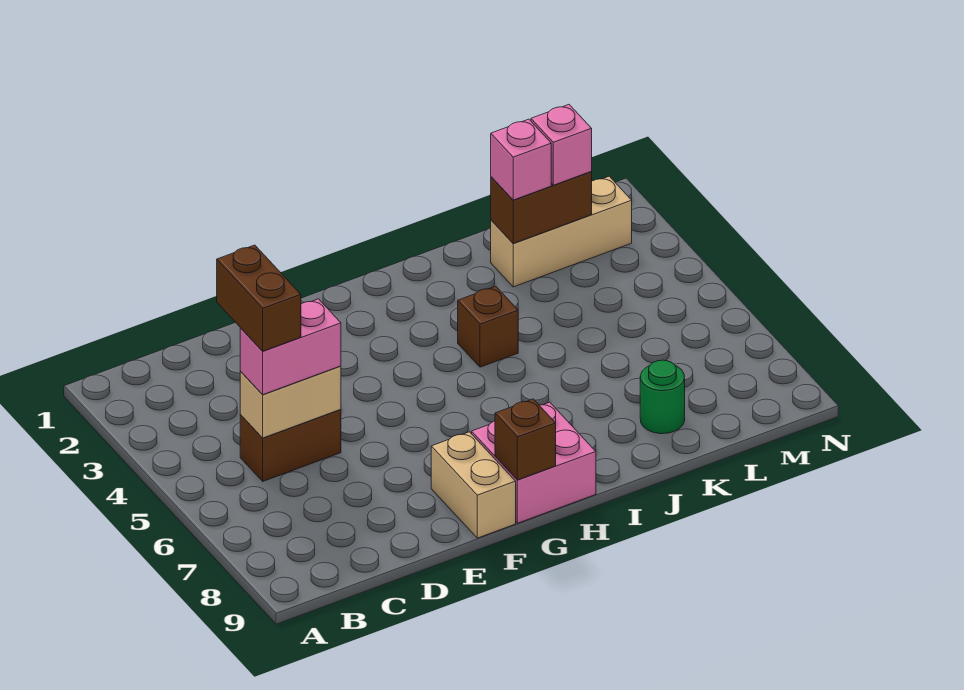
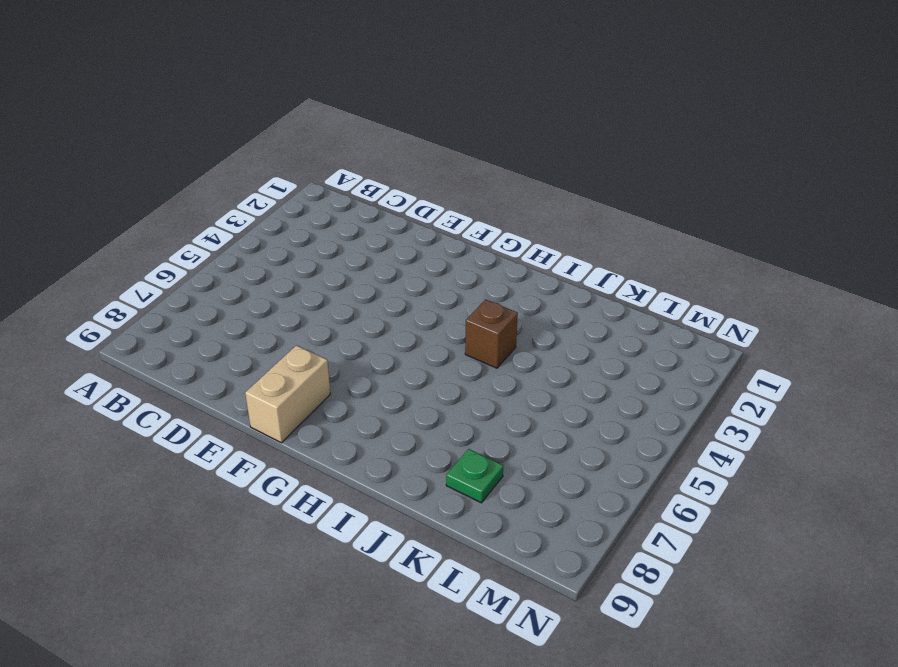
green 1x1 plate [446,449,503,503] -> green 1x1 round brick [640,360,685,434]
none -> brown 1x2 brick [240,410,341,481]
none -> pink 2x2 brick [472,402,596,523]
none -> tan 1x3 brick [491,176,632,287]

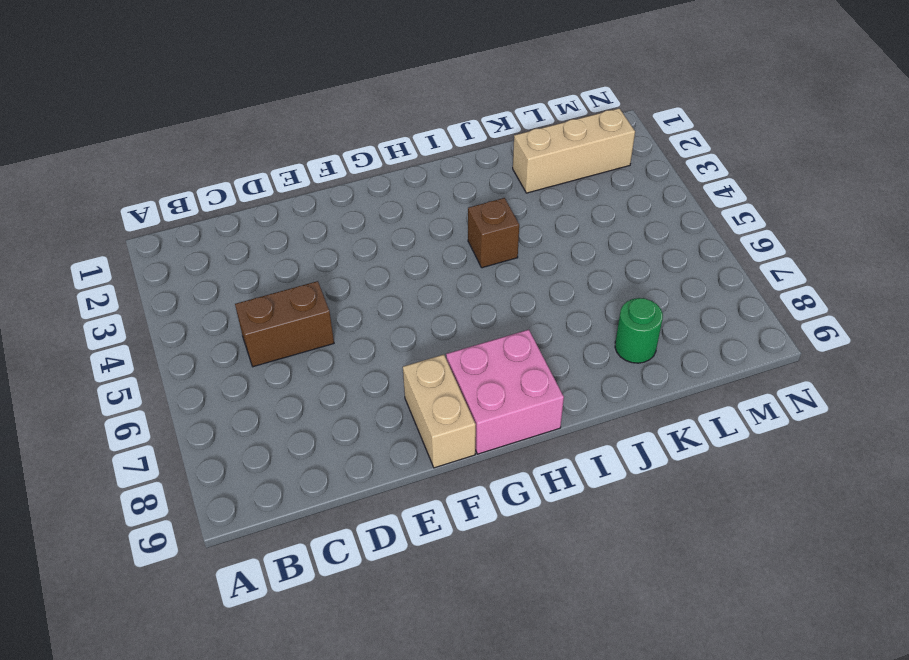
none -> tan 1x2 brick [240,366,341,438]
none -> brown 1x1 brick [495,399,556,480]
none -> brown 1x2 brick [491,172,592,243]

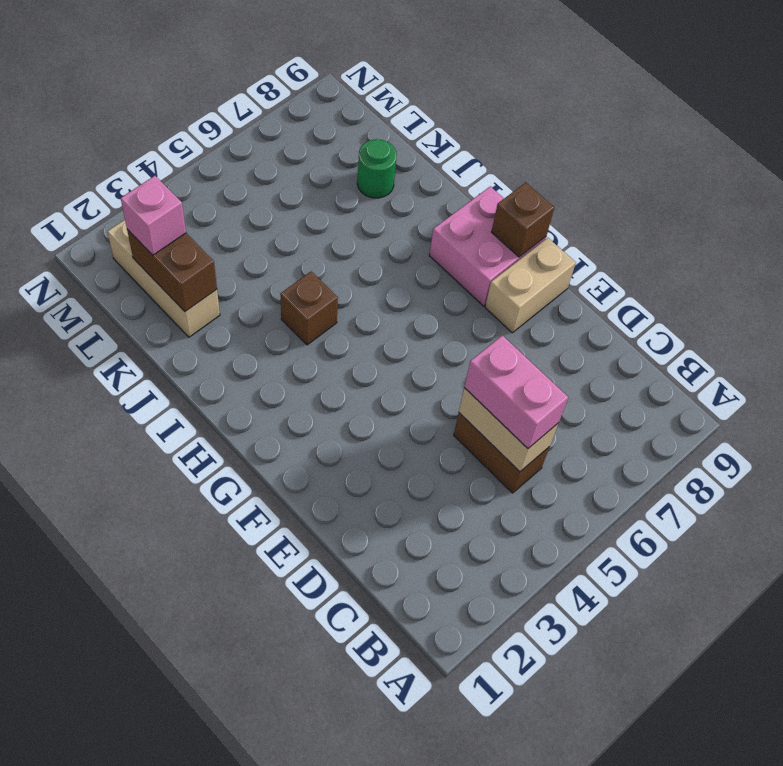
none -> pink 1x1 brick [491,119,551,200]
none -> brown 1x2 brick [217,245,301,351]

